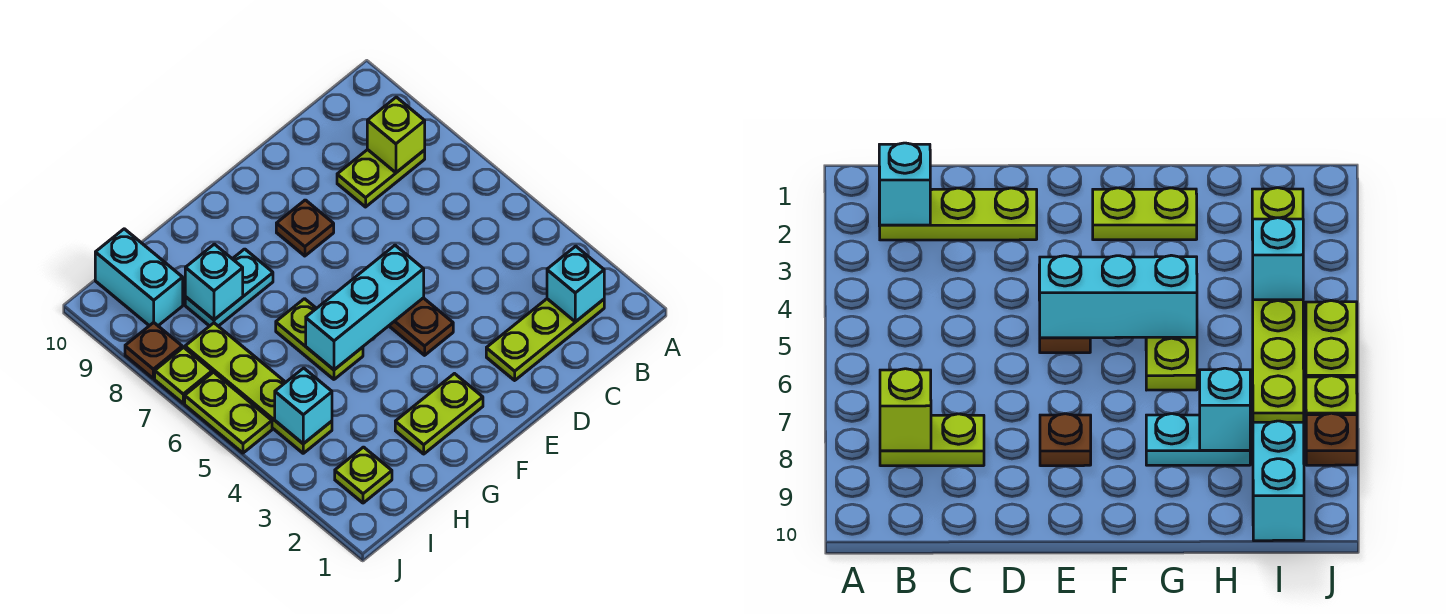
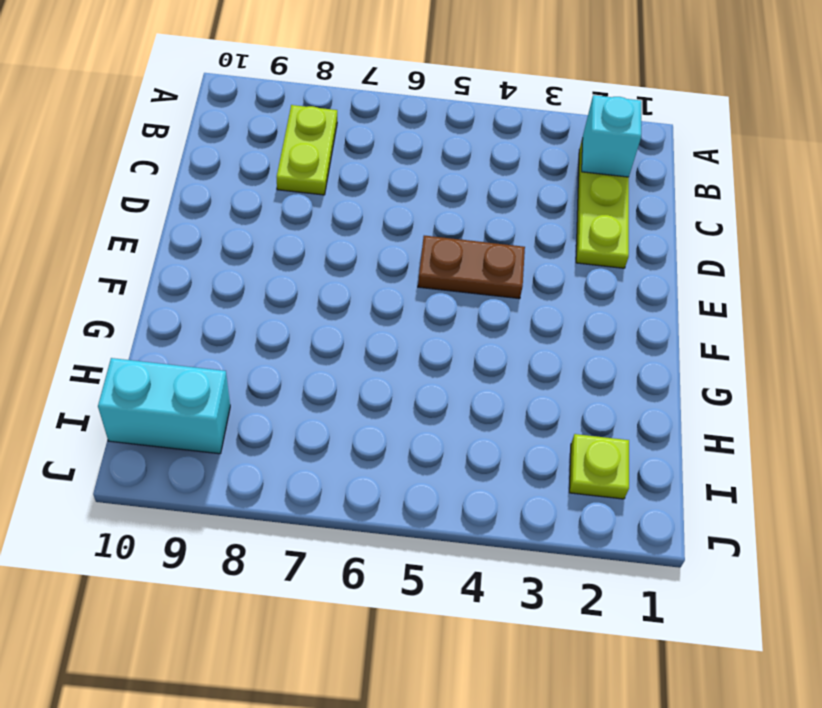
none -> brown 1x1 plate [276,200,334,256]
none -> lime 1x2 plate [395,374,483,454]
none -> lime 1x2 plate [276,299,363,379]

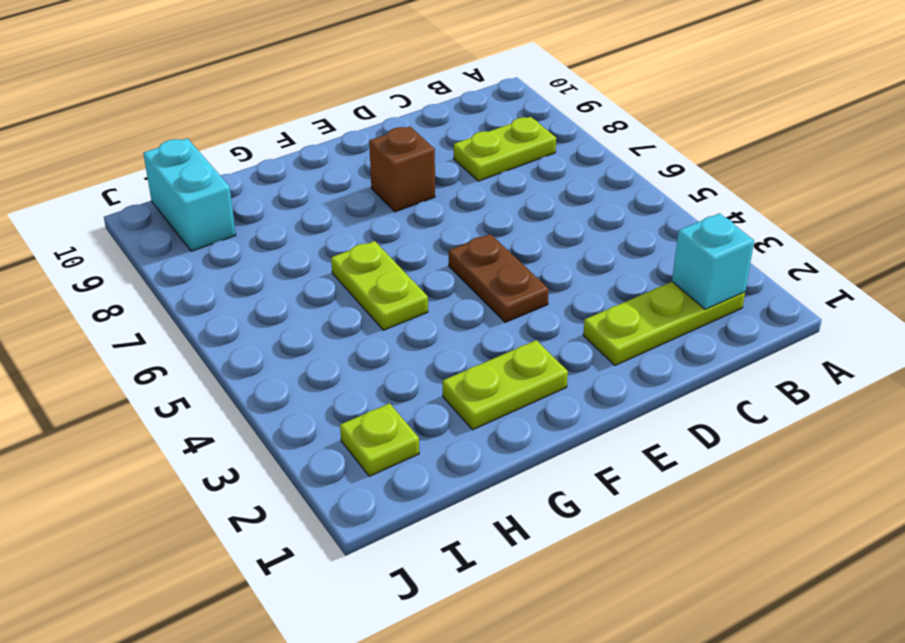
brown 1x1 brick [369,126,435,212] -> brown 1x1 plate [276,200,334,256]
none -> cyan 1x2 plate [185,249,273,326]
none -> lime 1x4 plate [185,323,332,453]
none -> lime 1x2 plate [185,372,272,453]

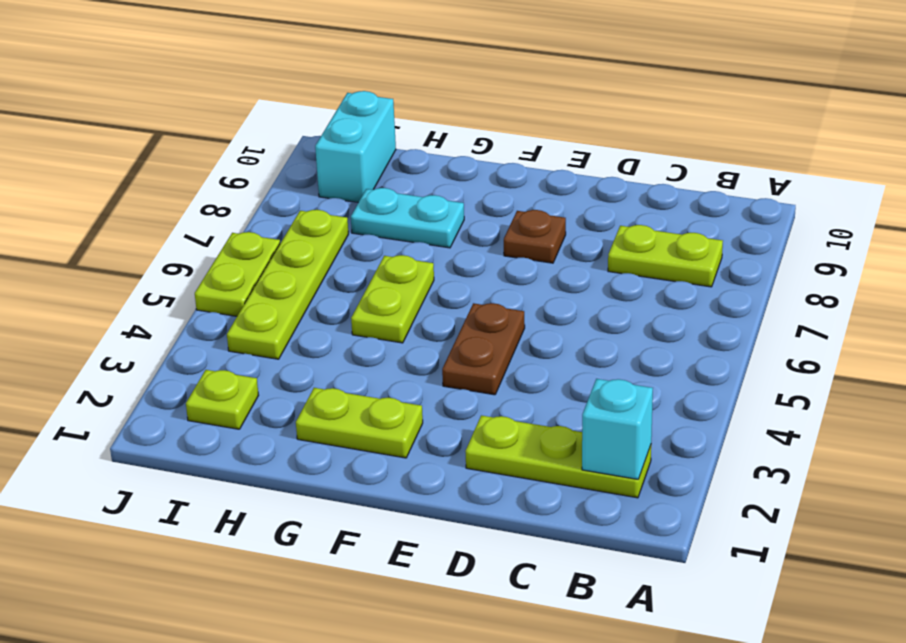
none -> lime 1x1 plate [155,347,212,403]
none -> brown 1x1 plate [125,323,182,378]
none -> lime 1x1 brick [367,97,425,173]

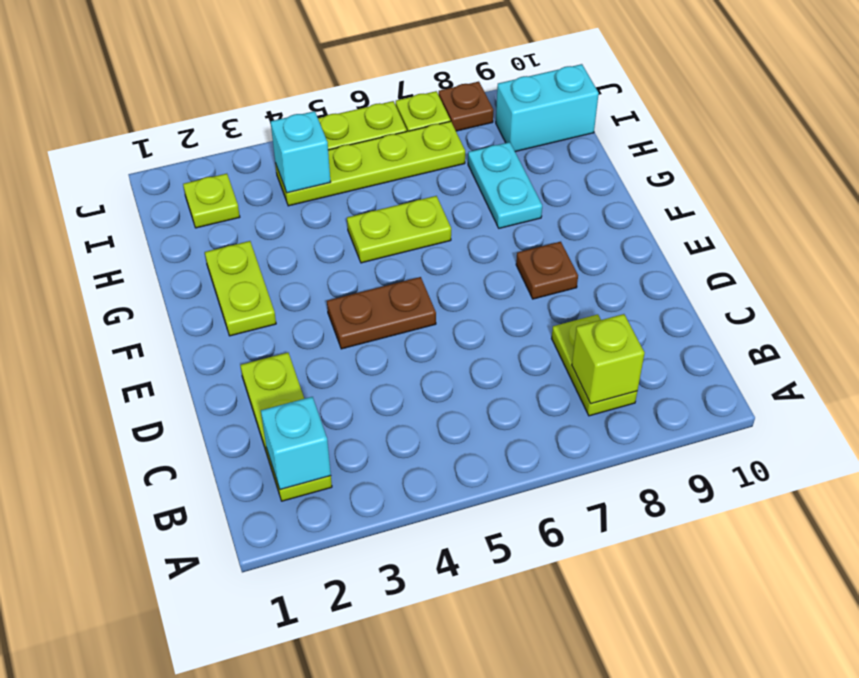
none -> cyan 1x3 brick [306,245,424,370]
none -> cyan 1x1 brick [185,244,243,320]

